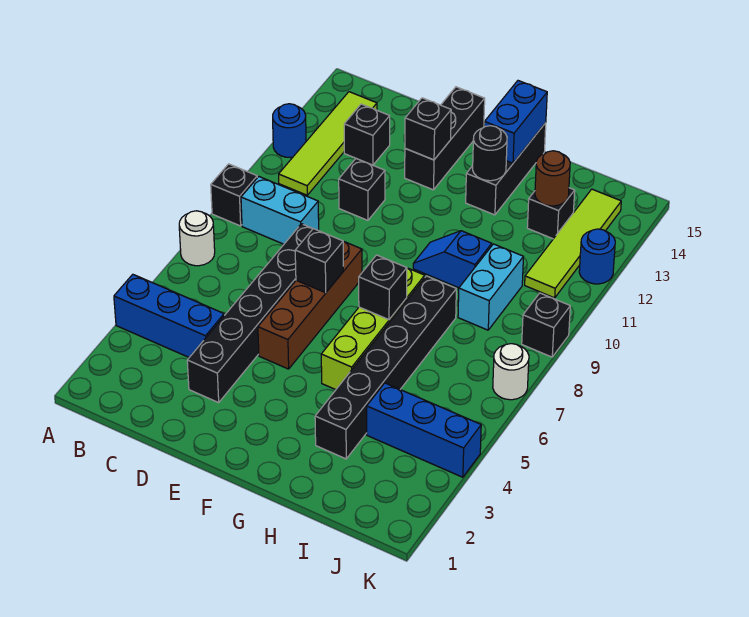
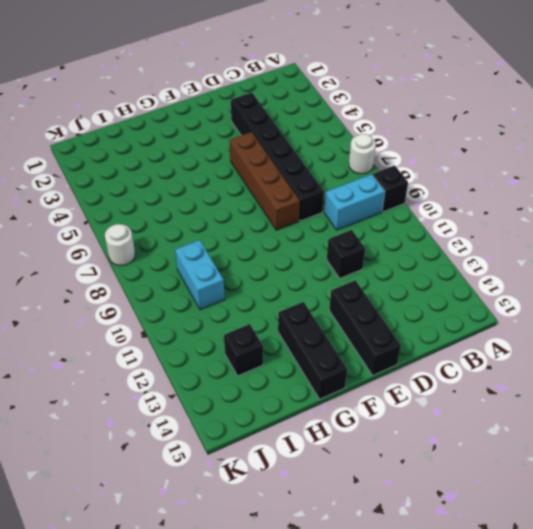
none -> blue 1x3 brick [114,274,224,357]
none -> blue 1x1 round brick [273,104,306,158]
none -> lime 1x4 tile [279,92,377,195]

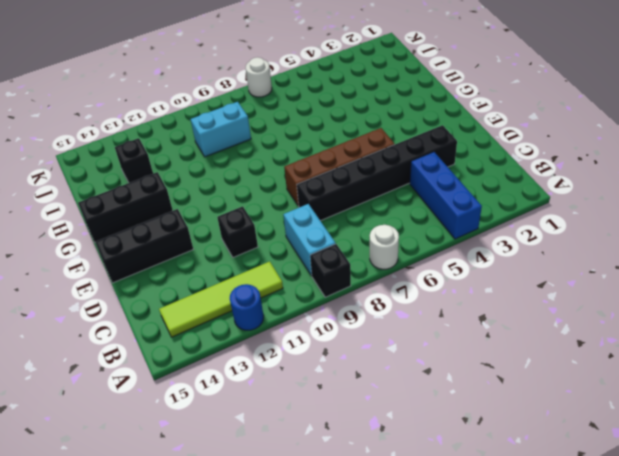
none -> black 1x1 brick [344,104,390,165]
none -> lime 1x4 brick [321,268,425,390]
none -> blue 1x2 slope [413,231,492,288]

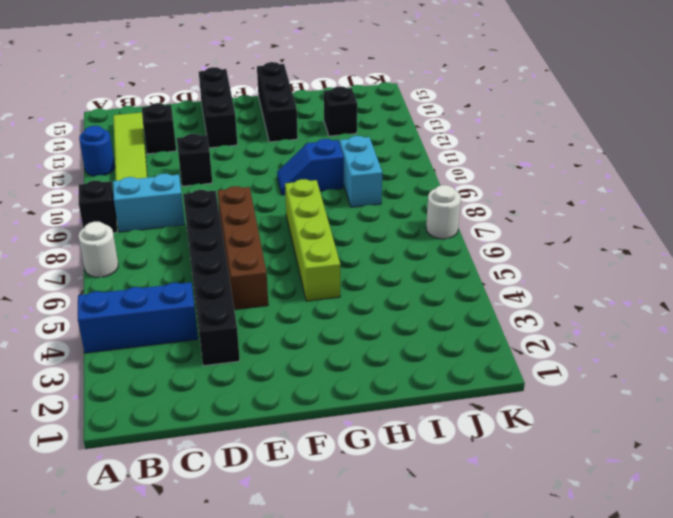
none -> black 1x6 brick [315,276,456,459]
none -> blue 1x3 brick [367,383,481,477]
none -> lime 1x4 tile [525,189,621,298]

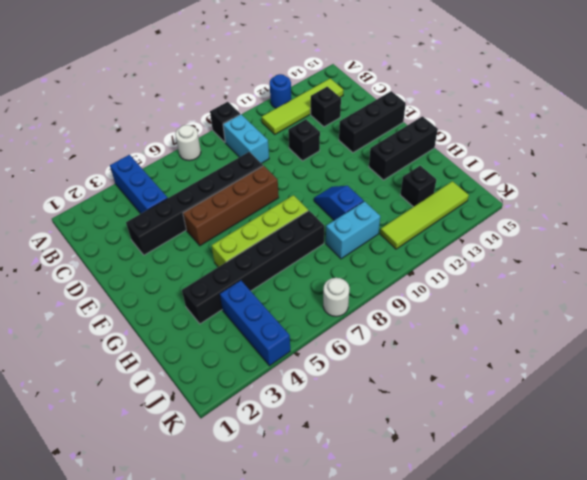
none -> black 1x1 brick [522,293,570,357]
none -> blue 1x1 round brick [579,229,615,284]
none -> black 1x1 brick [295,229,343,293]

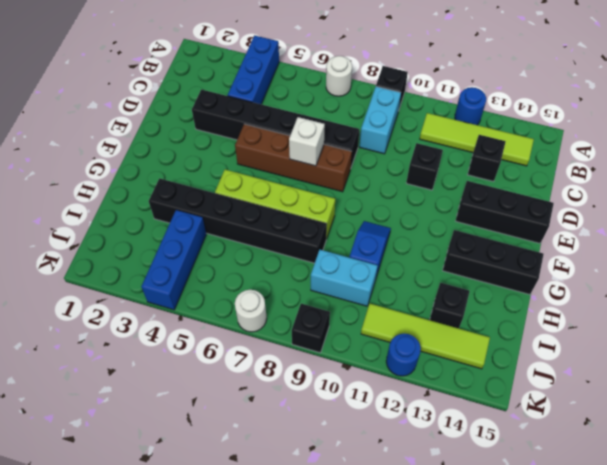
white 1x1 brick [289,117,325,166] -> black 1x1 brick [295,229,343,293]
none -> black 1x1 brick [405,98,451,160]
none -> black 1x1 brick [359,255,407,320]
none -> black 1x1 round brick [473,126,507,181]

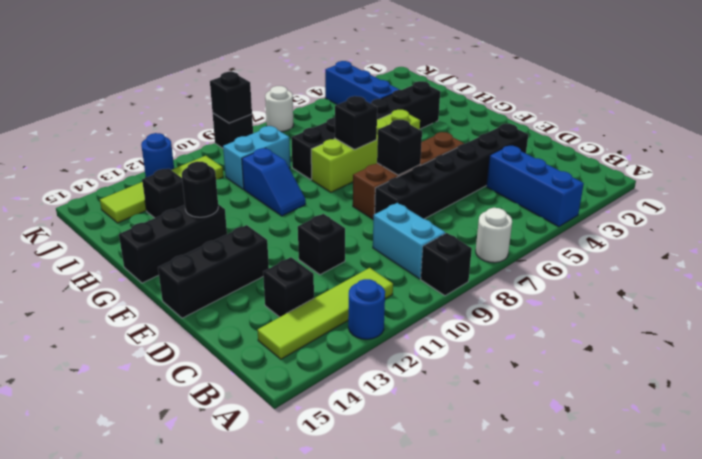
black 1x1 brick [210,72,252,123] -> black 1x1 brick moved to [405,98,451,160]
none -> blue 1x2 brick [484,81,547,163]
none -> brown 1x1 round brick [535,151,570,206]

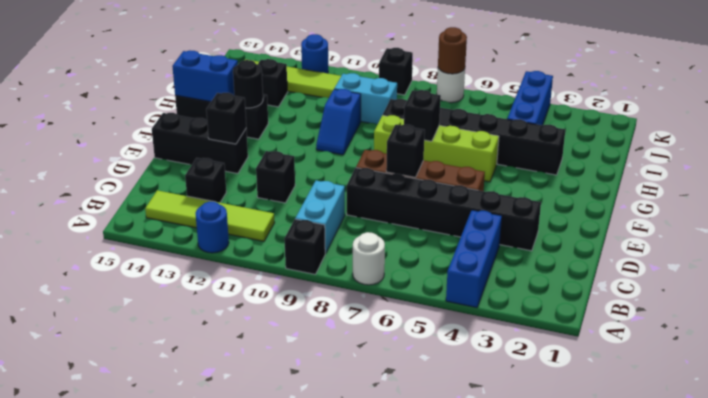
brown 1x1 round brick [438,27,467,74] -> brown 1x1 round brick moved to [535,151,570,206]

